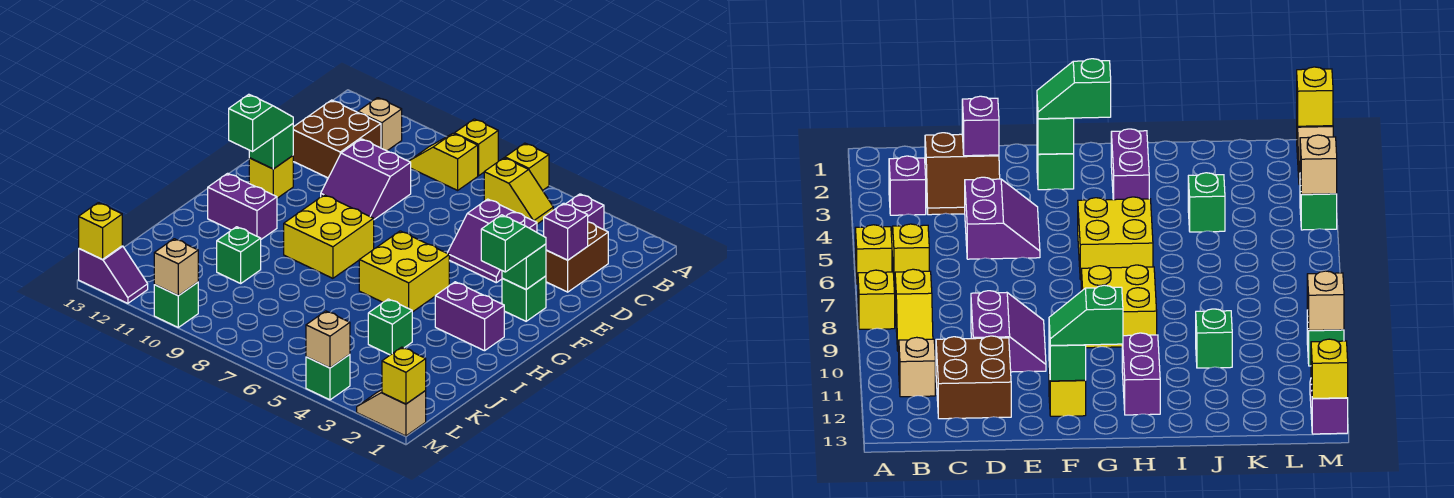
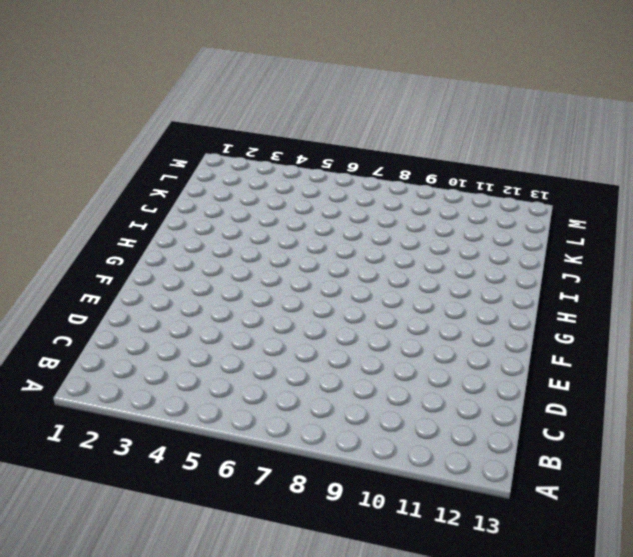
none -> yellow 1x1 brick [505,143,549,190]
none -> yellow 1x1 brick [454,119,498,176]
none -> purple 1x1 brick [566,194,604,230]
none -> yellow 1x2 slope [484,158,553,224]

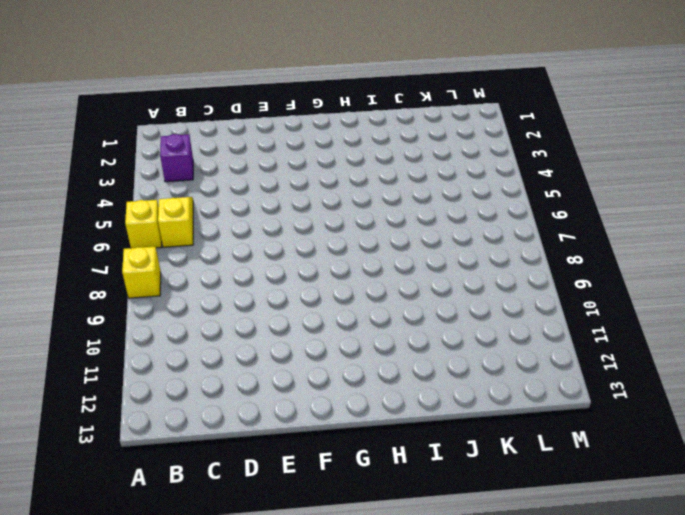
none -> yellow 1x2 slope [409,133,478,190]
none -> tan 1x1 brick [358,98,402,151]
none -> brown 2x2 slope [546,222,608,292]
none -> brown 2x2 brick [293,100,381,178]

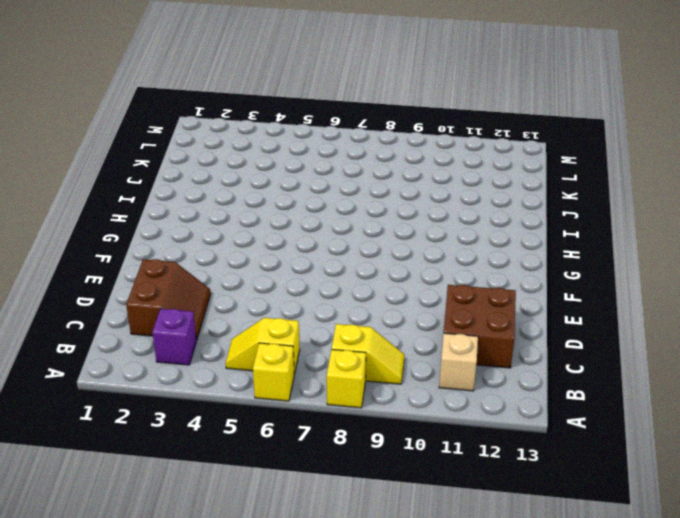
none -> purple 2x2 slope [447,199,537,283]
none -> purple 2x2 slope [321,139,411,219]
none -> green 1x1 brick [502,276,546,321]
none -> yellow 1x1 brick [249,156,293,198]

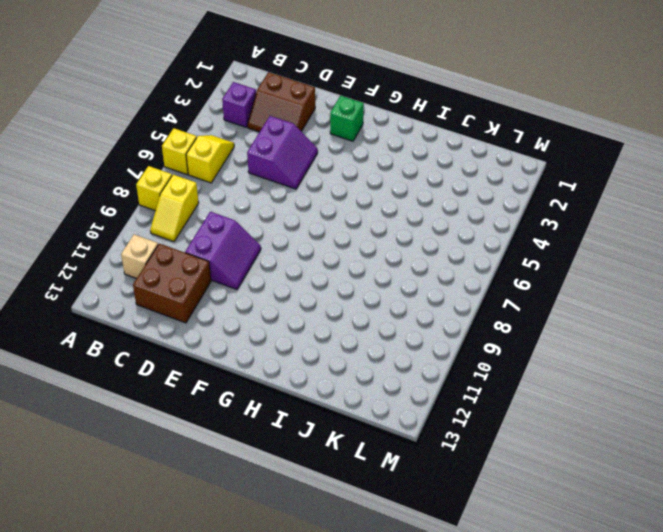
none -> yellow 1x1 brick [249,156,293,198]
none -> yellow 2x2 brick [359,231,449,312]
none -> yellow 2x2 brick [284,195,374,278]
none -> purple 1x2 brick [435,282,504,351]

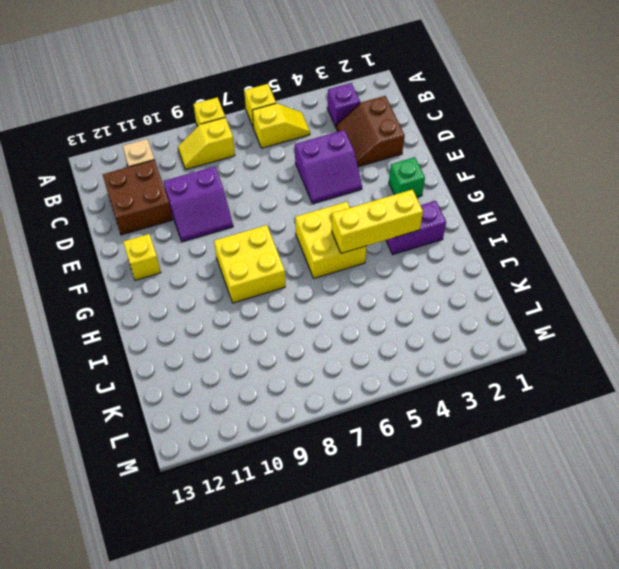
yellow 1x3 brick [332,190,423,253] -> none
none -> purple 1x2 brick [208,173,277,239]
none -> green 1x1 brick [368,299,412,355]
none -> green 1x1 brick [217,227,261,283]
none -> tan 1x2 slope [357,390,426,436]

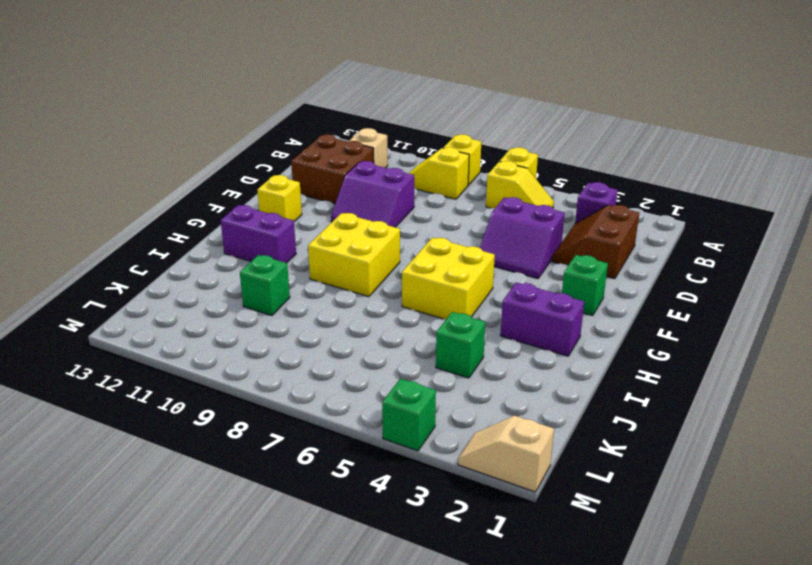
none -> green 1x1 brick [154,282,198,327]
none -> purple 1x2 slope [79,246,148,303]
none -> purple 1x1 brick [544,203,588,260]
none -> green 1x1 brick [502,244,546,289]

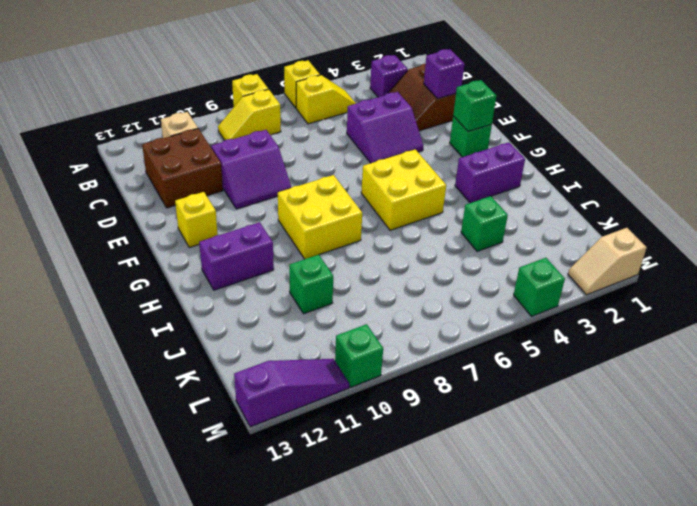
purple 1x3 slope [234,359,349,427] -> purple 1x2 slope [79,246,148,303]
none -> green 1x1 brick [249,124,293,169]
none -> yellow 1x1 brick [382,347,426,404]
none -> tan 1x1 brick [306,311,350,368]
none -> tan 1x1 brick [154,239,198,296]

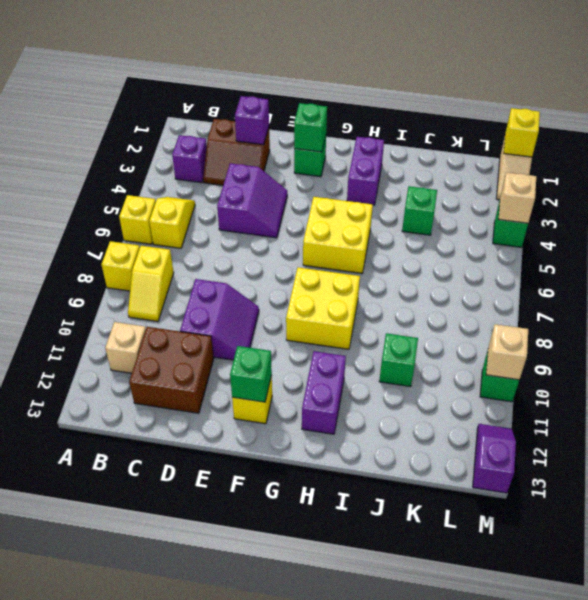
none -> yellow 1x1 brick [79,203,122,259]
none -> green 1x2 slope [481,215,546,272]
none -> green 1x2 slope [229,94,293,151]

